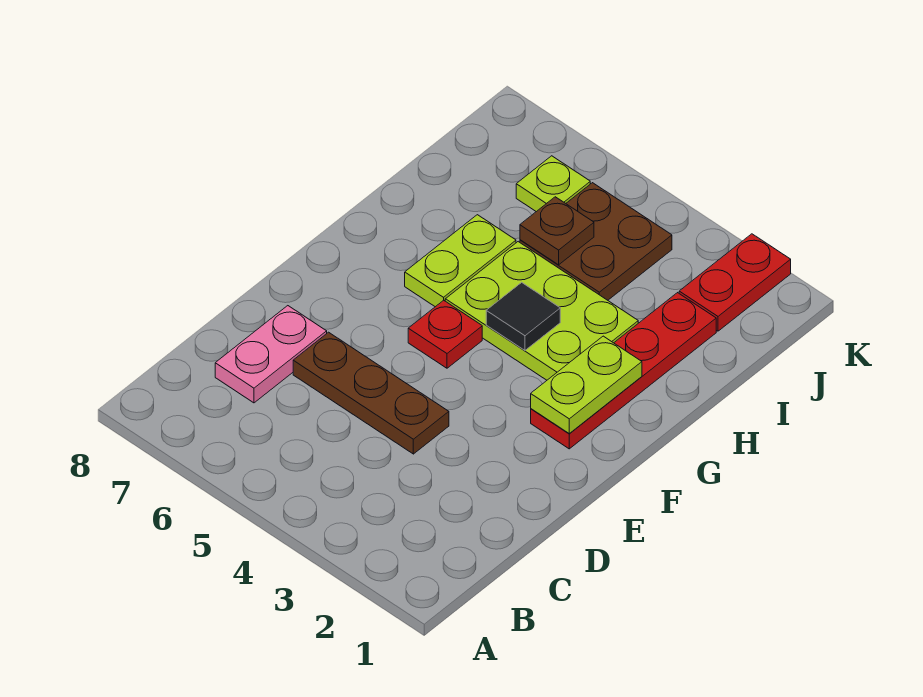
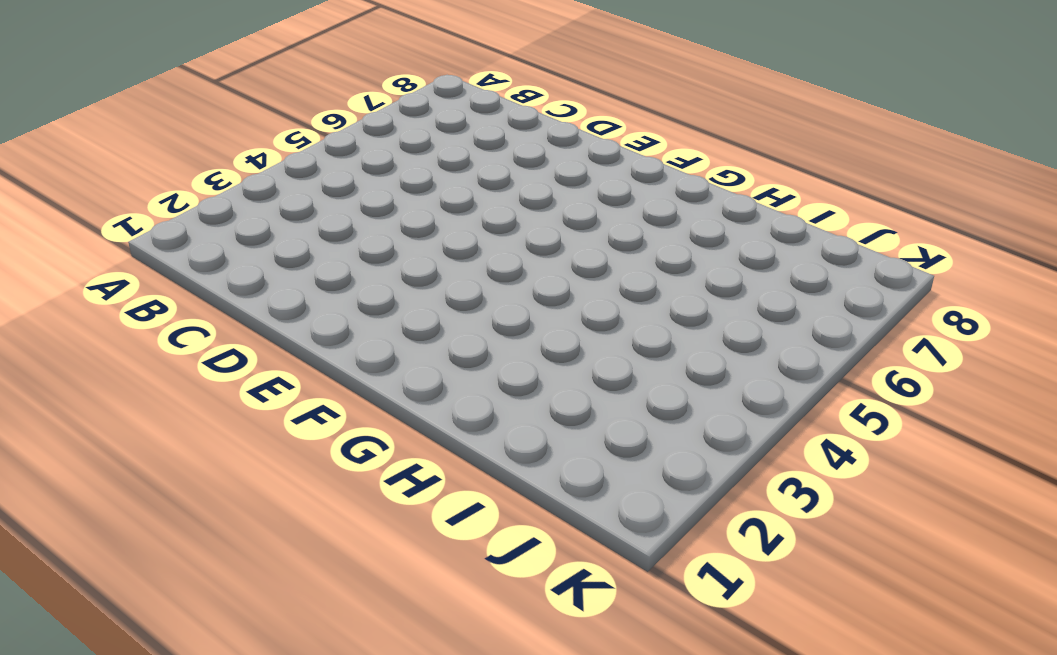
none -> pink 1x2 plate [215,306,327,403]
none -> brown 1x3 plate [293,332,449,454]
none -> red 1x4 plate [531,293,716,449]

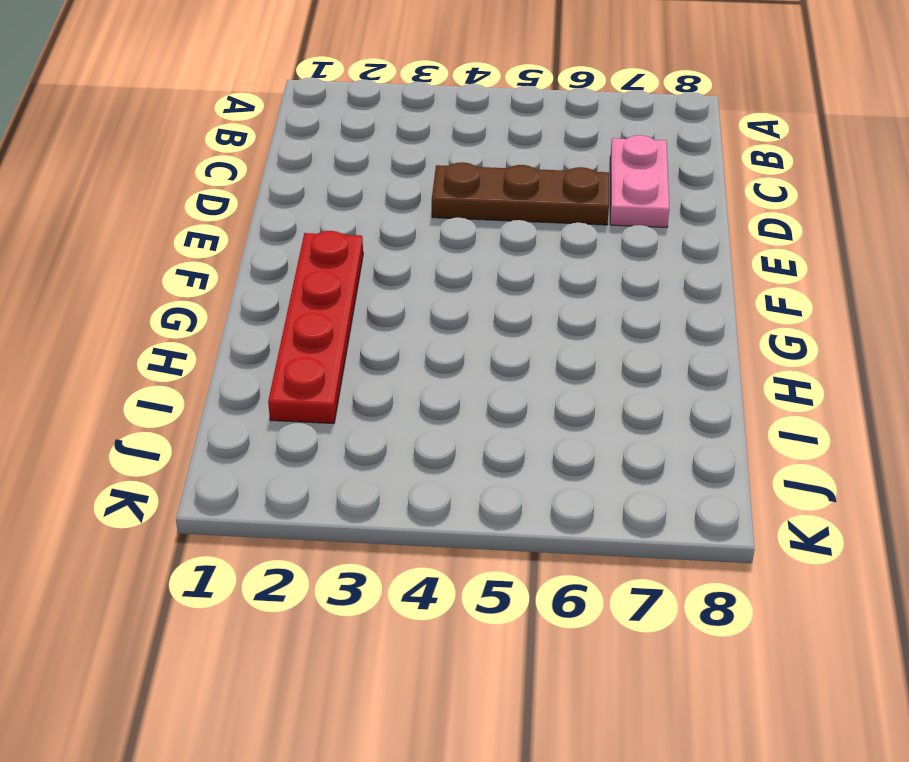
none -> red 1x1 plate [408,300,482,368]
none -> lime 2x3 plate [445,242,638,380]
none -> lime 1x2 plate [405,215,516,307]

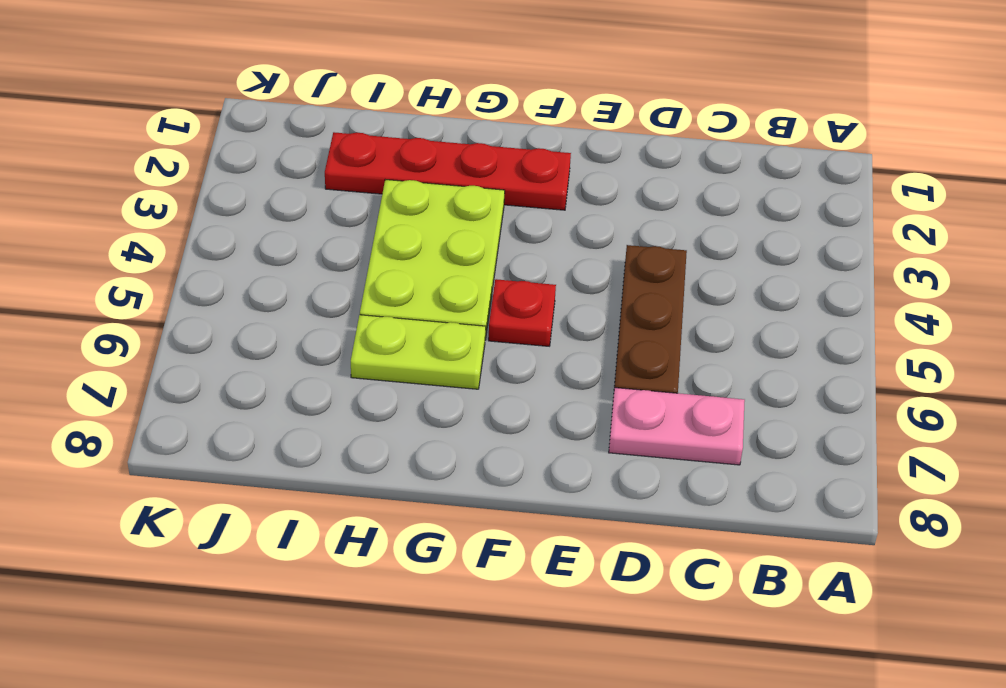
none -> brown 2x2 plate [520,183,672,300]
none -> red 1x2 plate [679,234,791,331]
none -> lime 1x1 plate [516,156,590,212]

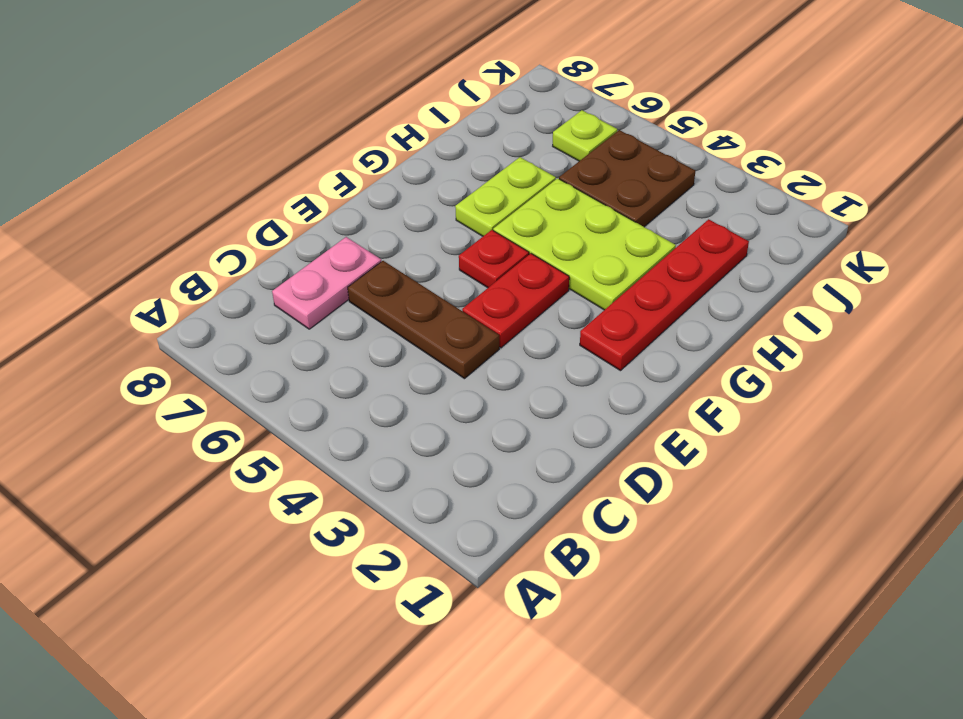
red 1x2 plate [462,254,569,348] -> red 1x2 plate moved to [679,234,791,331]
none -> lime 1x2 plate [531,336,642,433]
none -> black 1x1 tile [486,282,560,350]
none -> brown 1x1 plate [520,197,594,265]

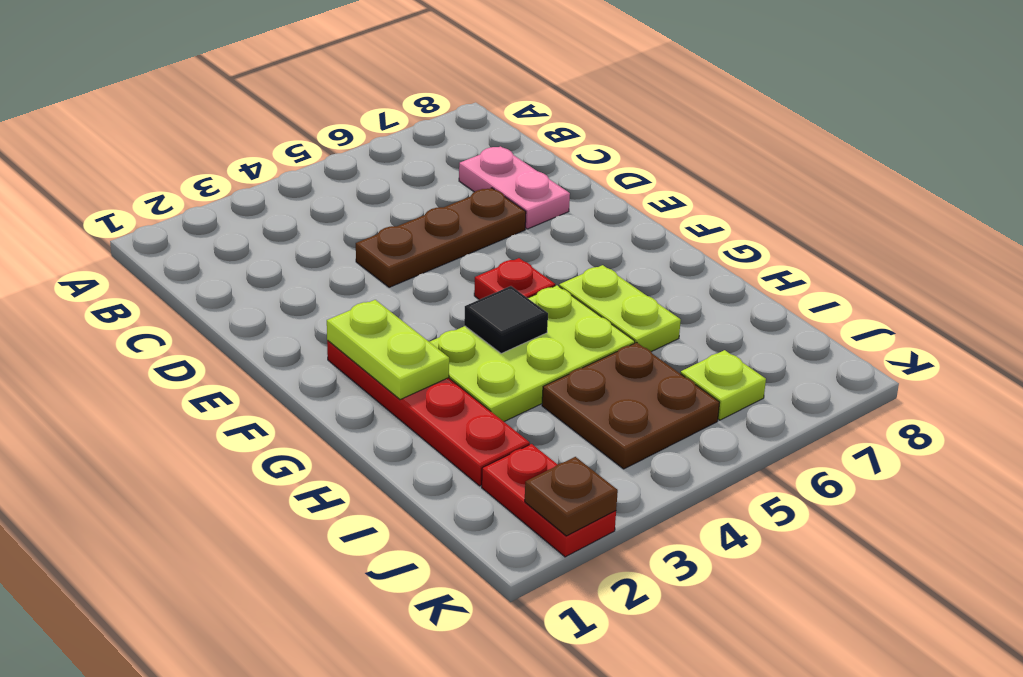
brown 1x1 plate [525,457,618,536] -> brown 1x1 plate moved to [520,197,594,265]

